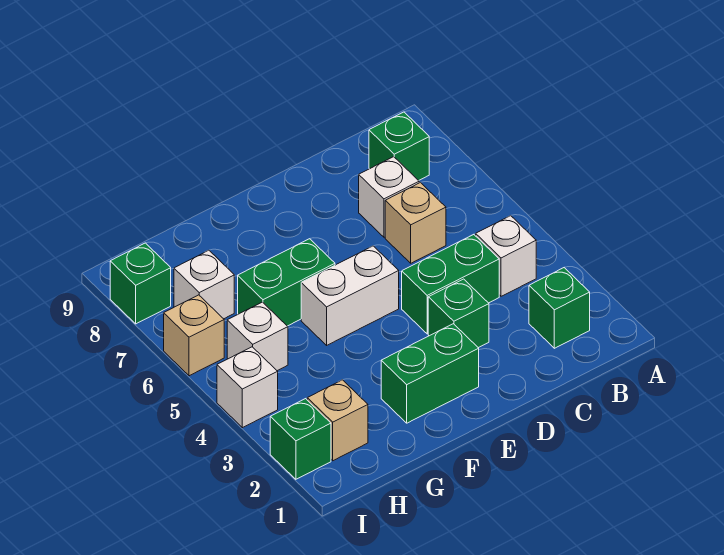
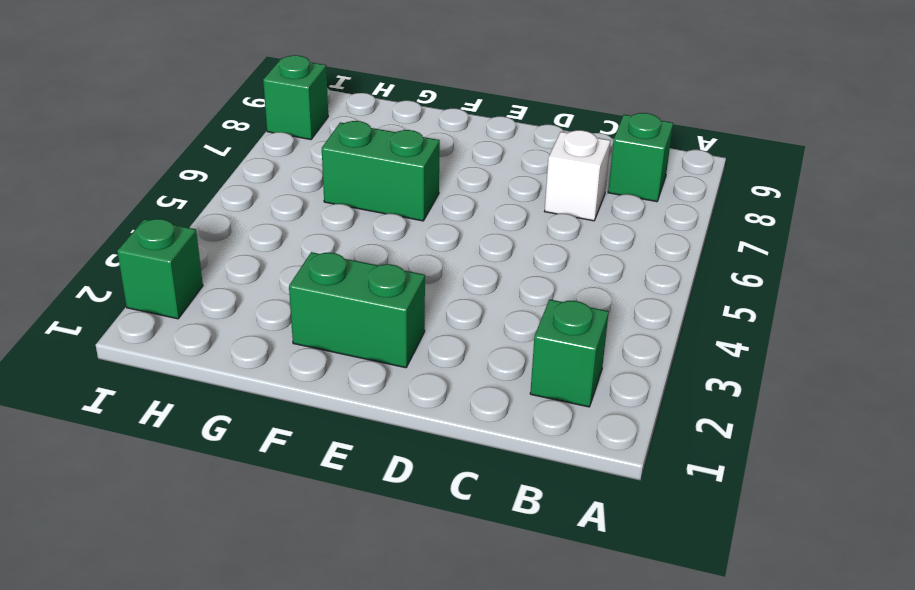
none -> white 1x1 brick [476,216,536,296]
none -> green 1x2 brick [402,234,499,334]
none -> tan 1x1 brick [385,182,446,263]

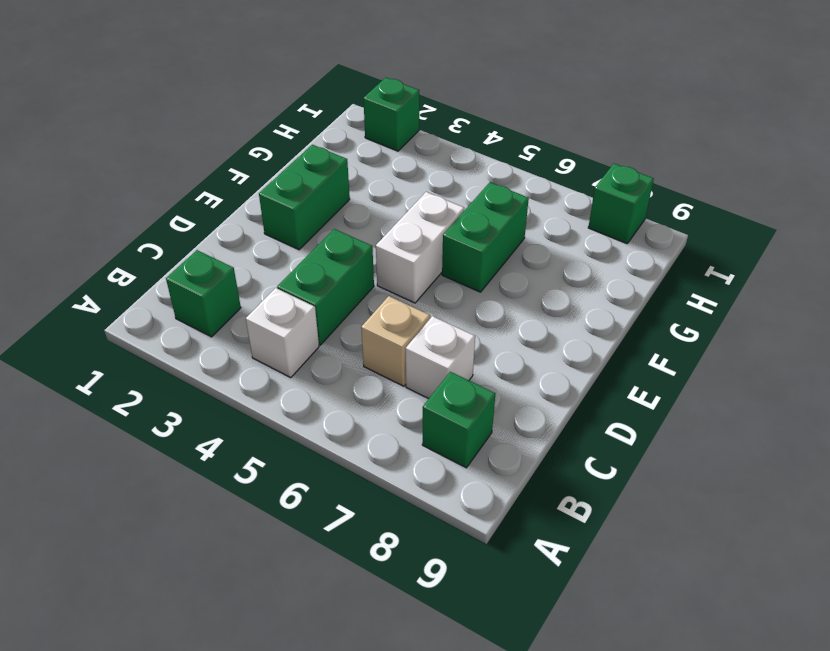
none -> green 1x1 brick [428,279,489,348]
none -> tan 1x1 brick [307,380,368,461]
none -> white 1x1 brick [227,302,288,371]

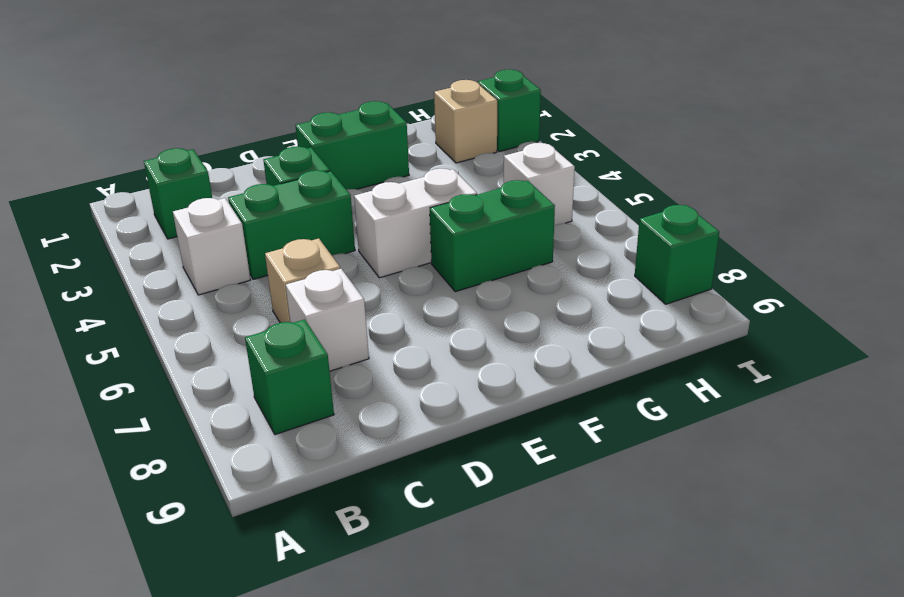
none -> white 1x1 brick [174,250,234,319]
none -> white 1x1 brick [217,347,278,428]
none -> tan 1x1 brick [164,295,224,376]

